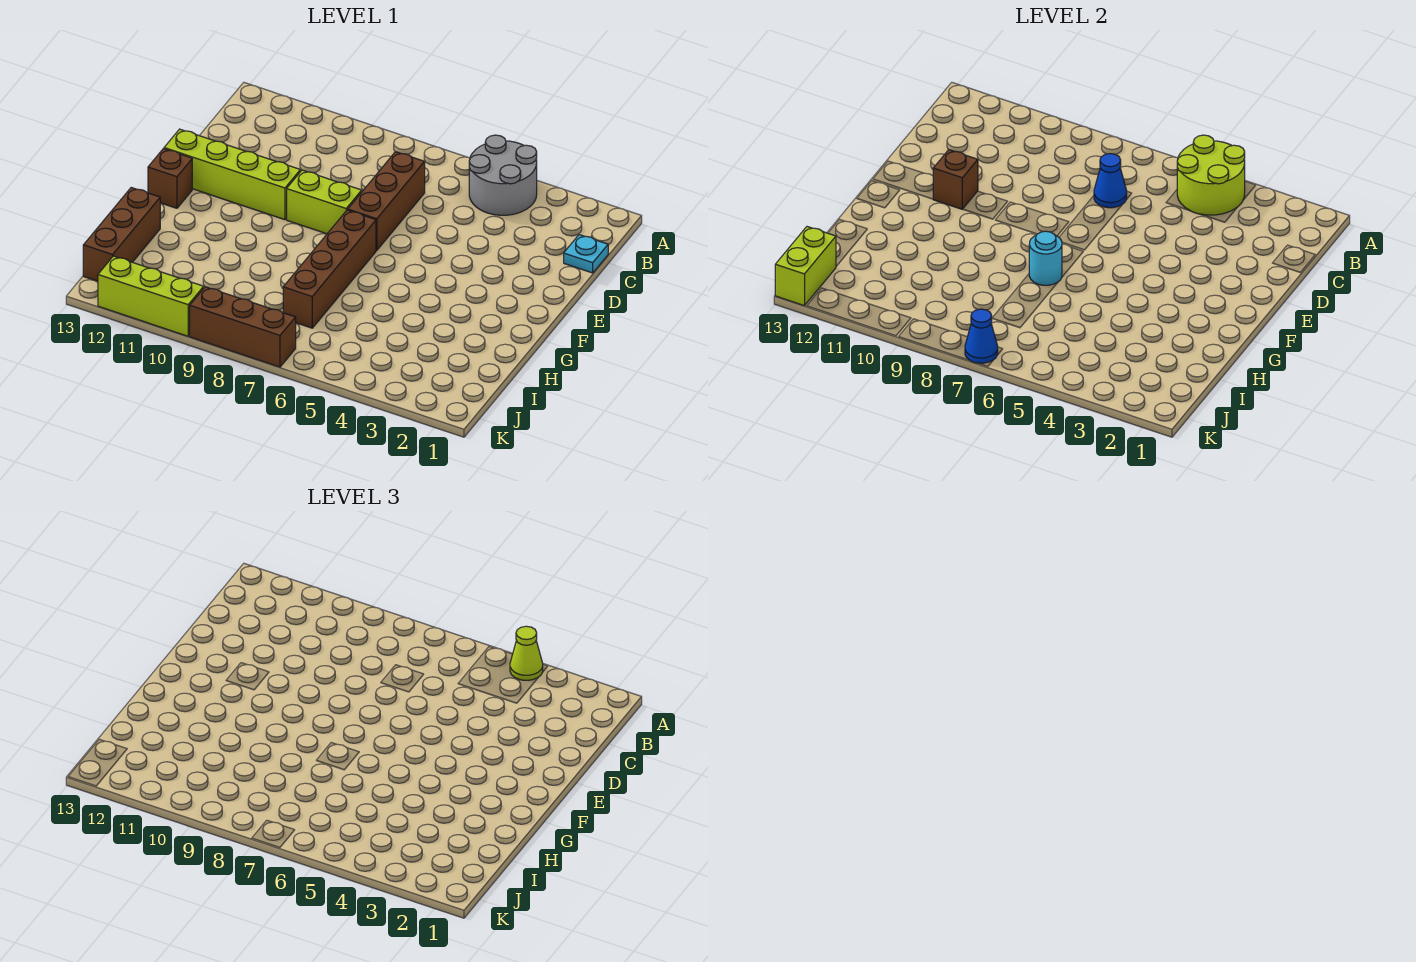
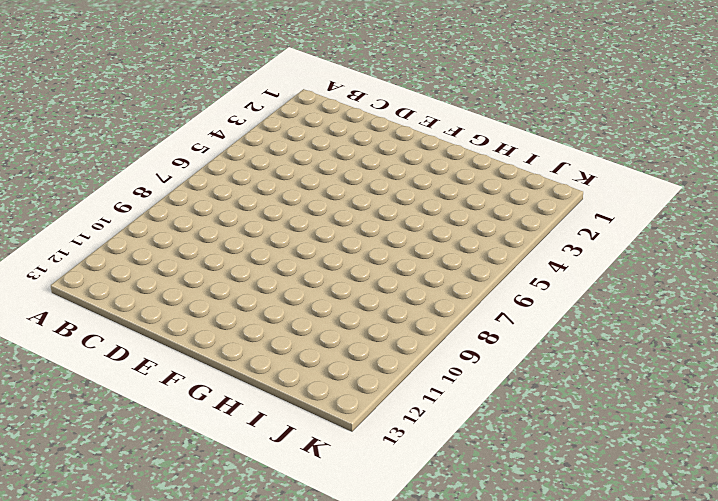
none -> grey 2x2 round brick [469,135,537,215]
none -> cyan 1x1 plate [564,235,608,273]
none -> brown 1x3 brick [348,152,425,250]

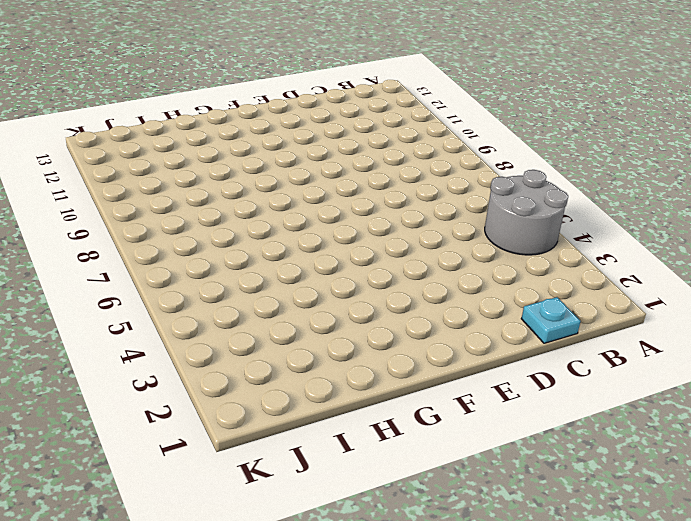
none -> brown 1x3 brick [348,152,425,250]
none -> lime 1x2 brick [287,170,362,234]
none -> lime 1x4 brick [164,129,300,220]

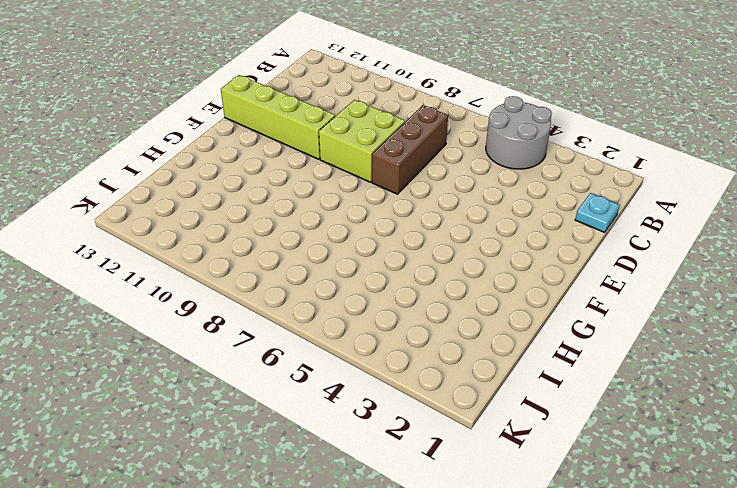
lime 2x2 brick [319,100,405,182] -> lime 1x2 brick [287,170,362,234]
none -> brown 1x4 brick [283,210,376,328]
none -> brown 1x1 brick [148,149,192,208]
none -> brown 1x3 brick [83,188,160,281]

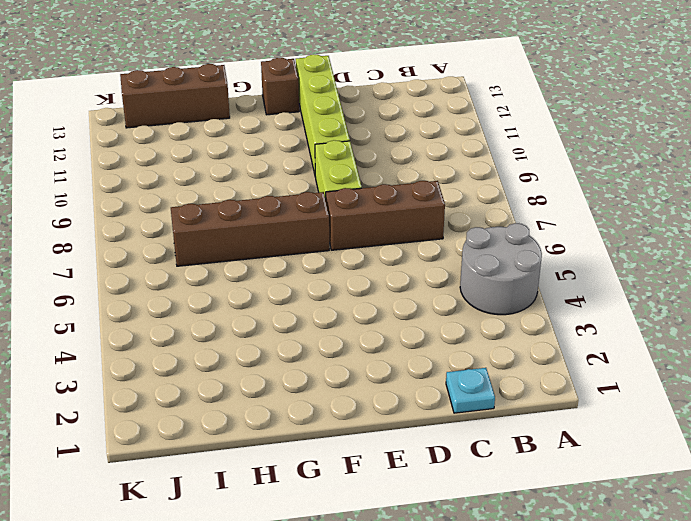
none -> brown 1x3 brick [190,287,296,367]
none -> lime 1x3 brick [98,256,204,336]
none -> lime 2x2 round brick [1177,135,1245,215]

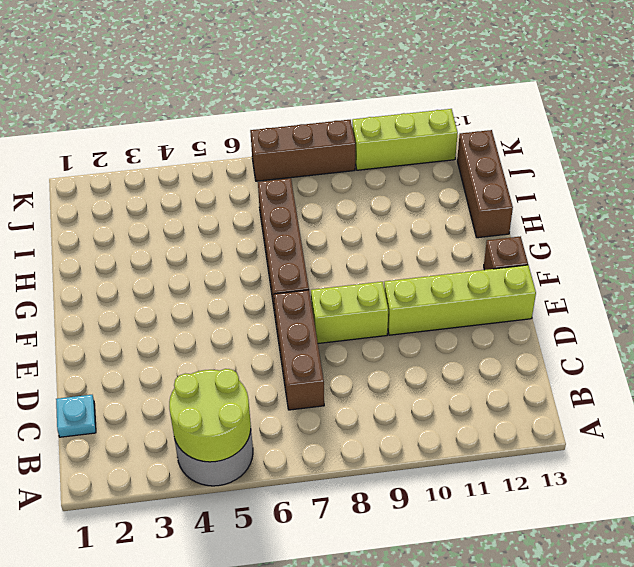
none -> blue 1x1 cone [1094,154,1127,208]
none -> brown 1x1 brick [933,150,978,209]
none -> cyan 1x1 round brick [1029,231,1062,285]

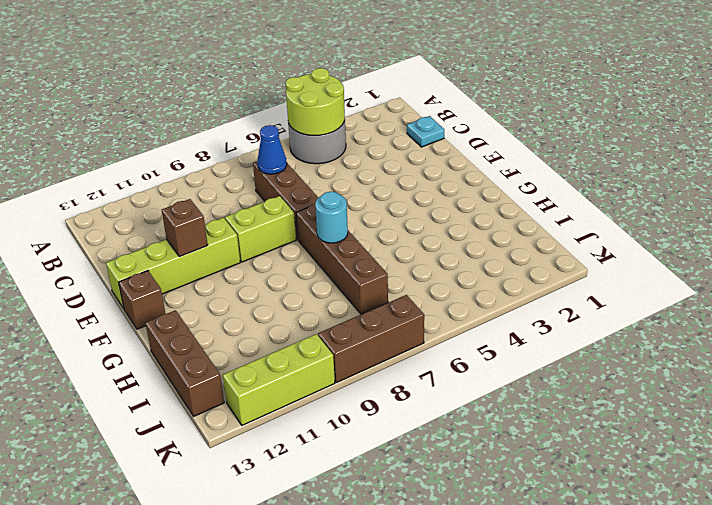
none -> lime 1x2 brick [775,227,836,306]
none -> blue 1x1 cone [965,309,998,363]
none -> lime 1x1 cone [510,626,543,680]

